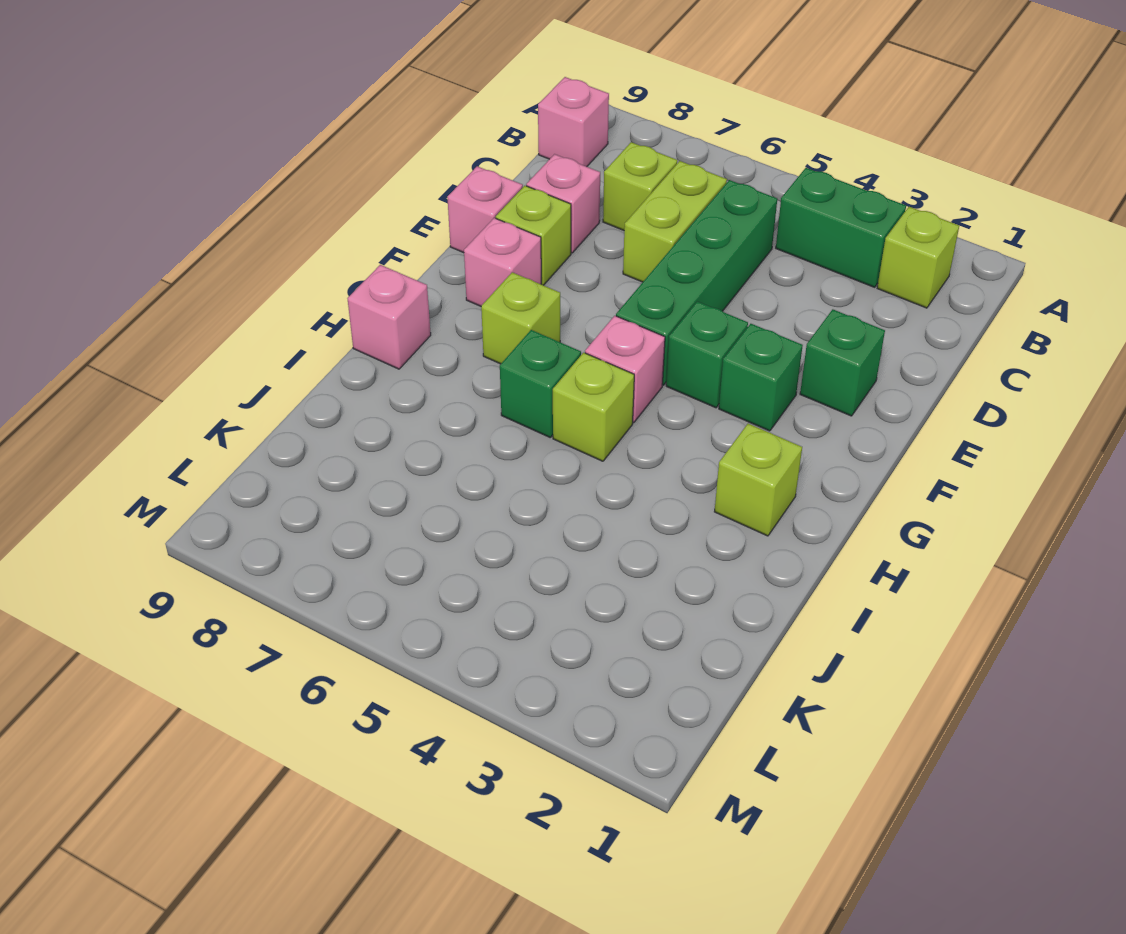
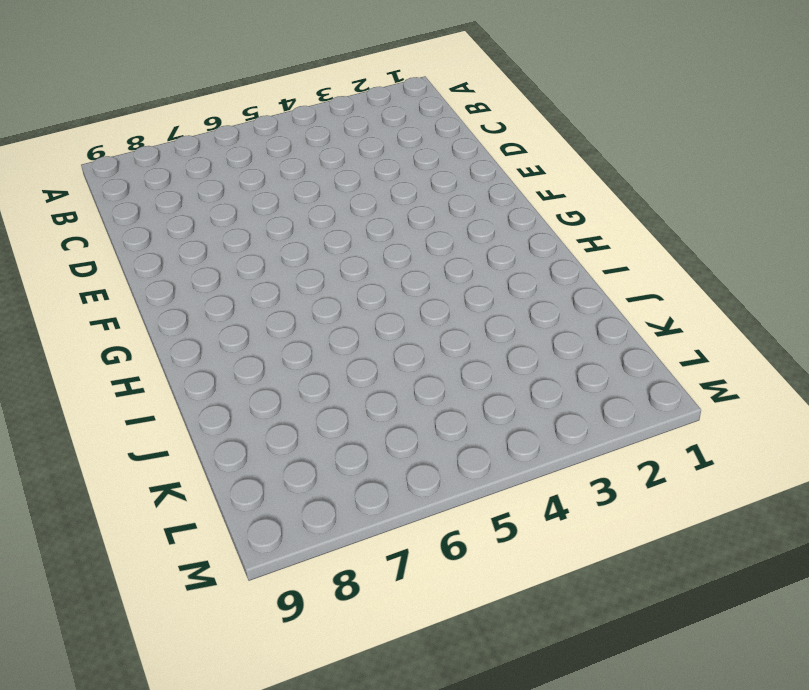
none -> lime 1x1 brick [877,207,959,308]
none -> green 1x2 brick [776,168,906,287]
none -> pink 1x1 brick [538,77,609,167]

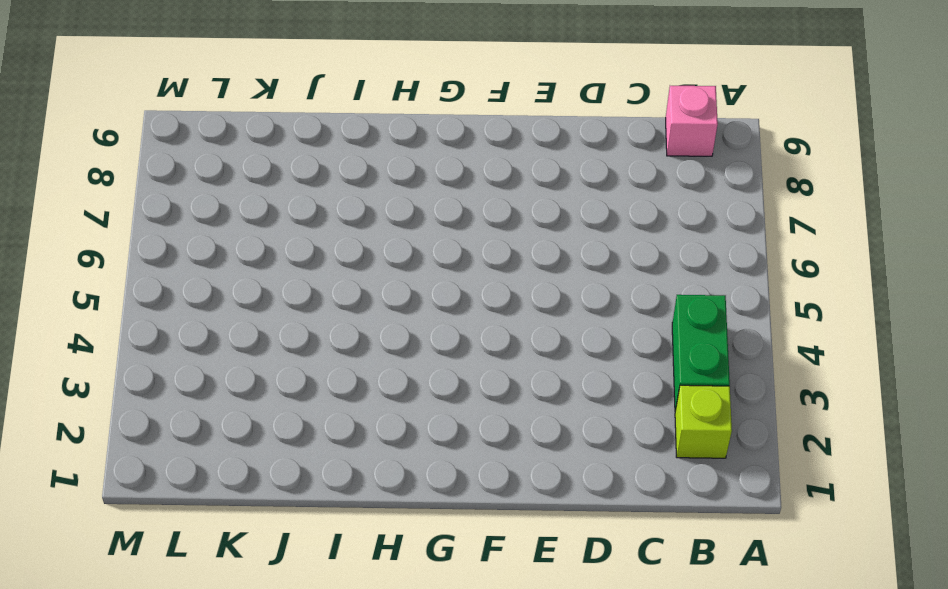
none -> green 1x4 brick [616,180,777,385]
none -> lime 1x2 brick [623,161,727,282]
none -> lime 1x1 brick [603,142,677,230]

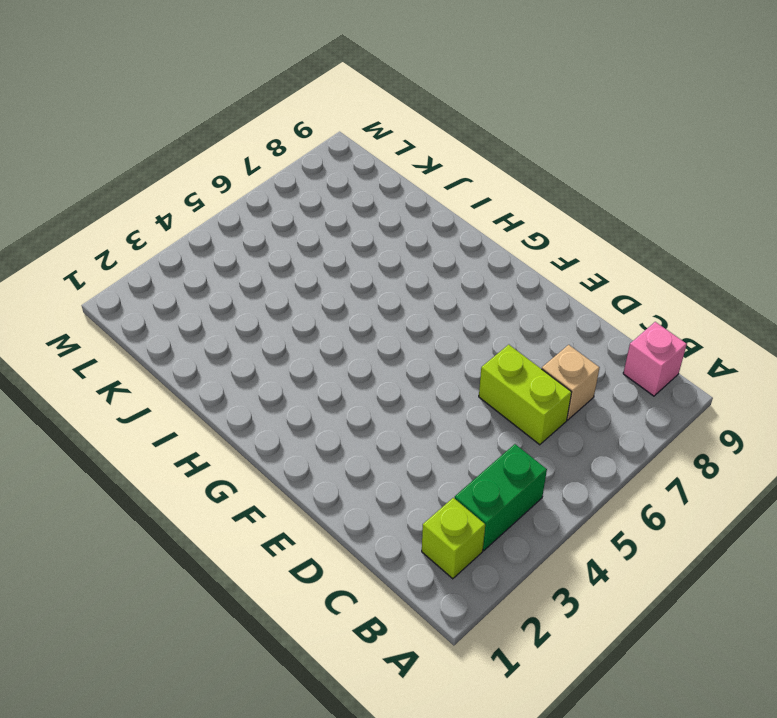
tan 1x1 brick [542,345,600,420] -> lime 1x1 brick [603,142,677,230]
none -> green 1x4 brick [616,180,777,385]
none -> pink 1x1 brick [526,154,600,253]
none -> green 1x1 brick [800,309,885,416]

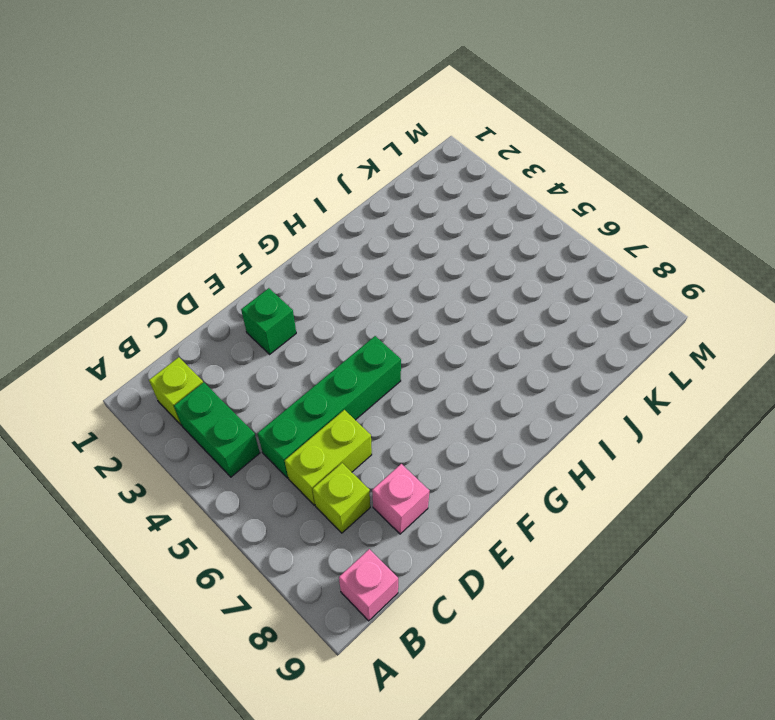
none -> lime 1x1 brick [496,186,571,285]
none -> pink 1x1 brick [447,166,523,253]
none -> green 1x1 brick [719,324,803,431]

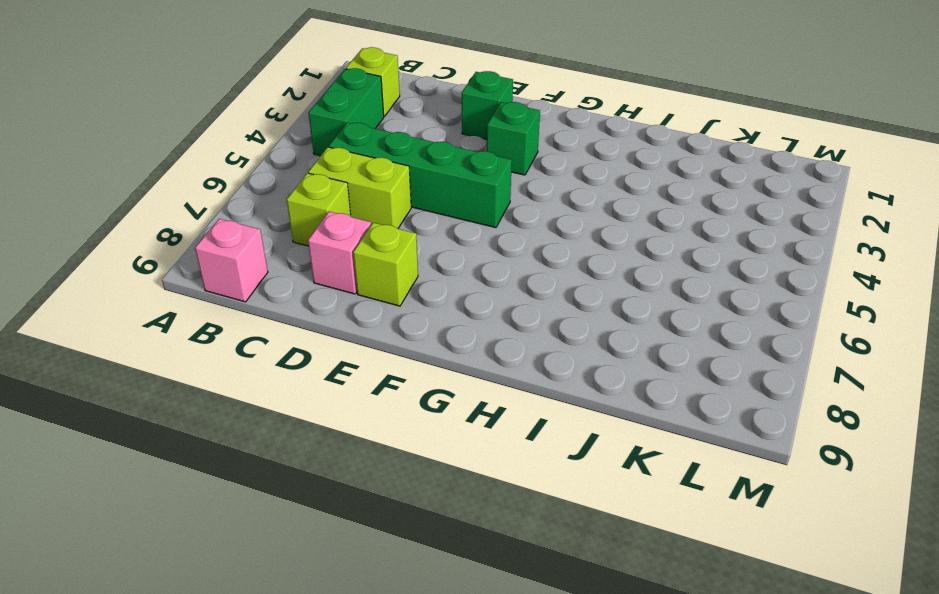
none -> pink 1x1 brick [447,166,523,253]
none -> green 1x1 brick [666,301,748,408]
none -> pink 1x1 brick [464,218,541,306]

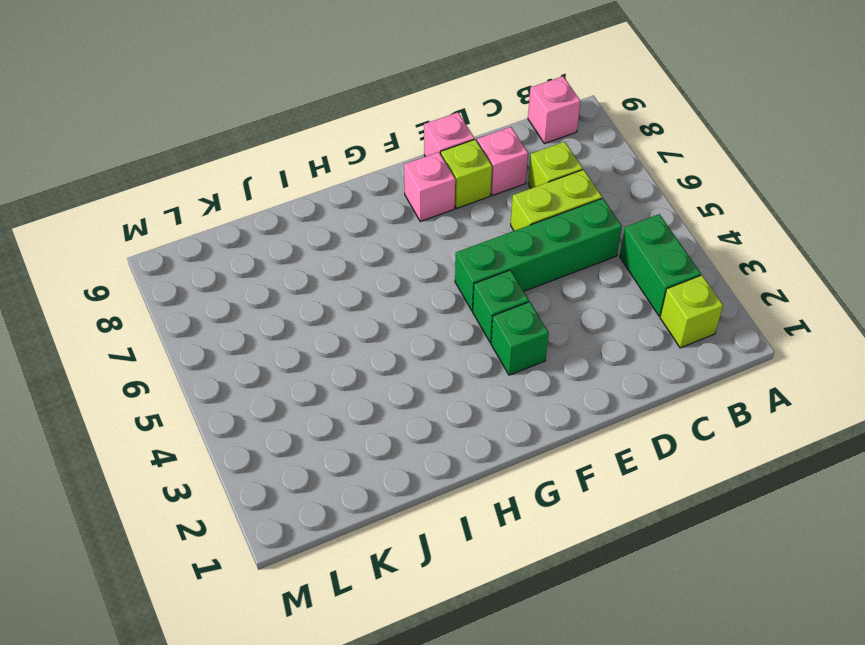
none -> green 1x1 brick [800,309,885,416]
none -> pink 1x1 brick [585,316,665,423]
none -> lime 1x1 brick [481,272,560,364]

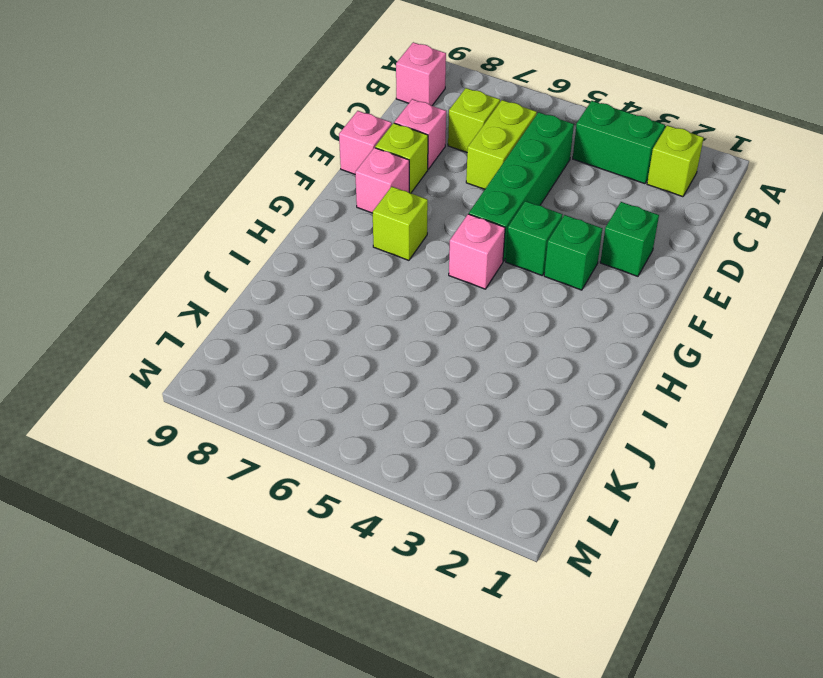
none -> lime 1x1 brick [715,424,802,536]
none -> lime 1x1 brick [553,353,634,461]
none -> green 1x1 brick [500,330,581,437]

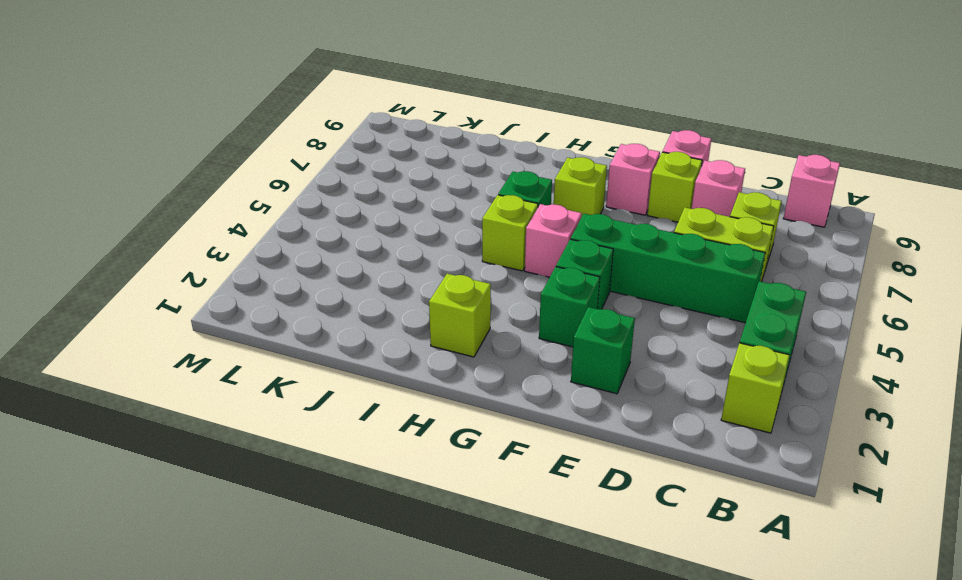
none -> pink 1x1 brick [347,265,431,369]

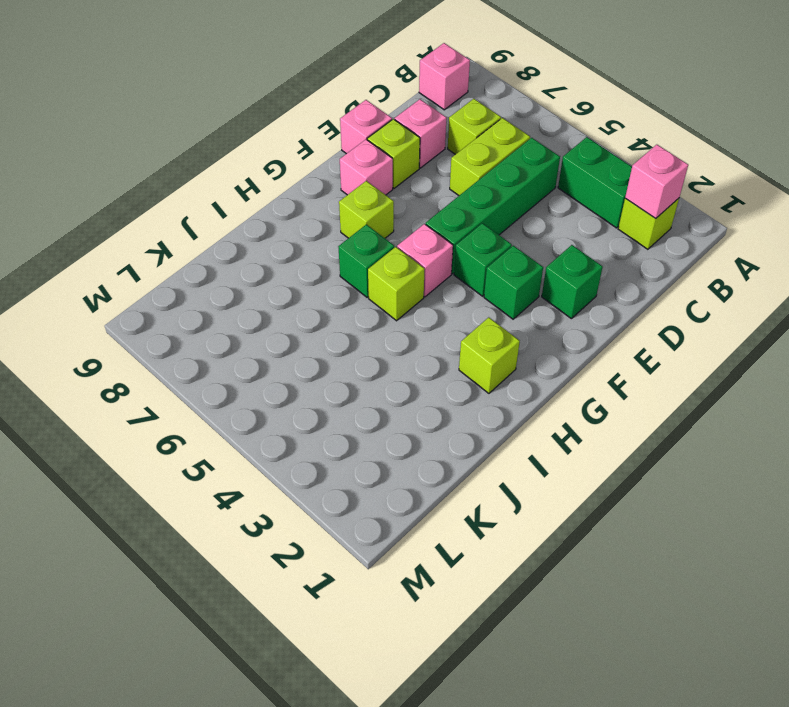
pink 1x1 brick [625,145,688,218] -> pink 1x1 brick moved to [347,265,431,369]

